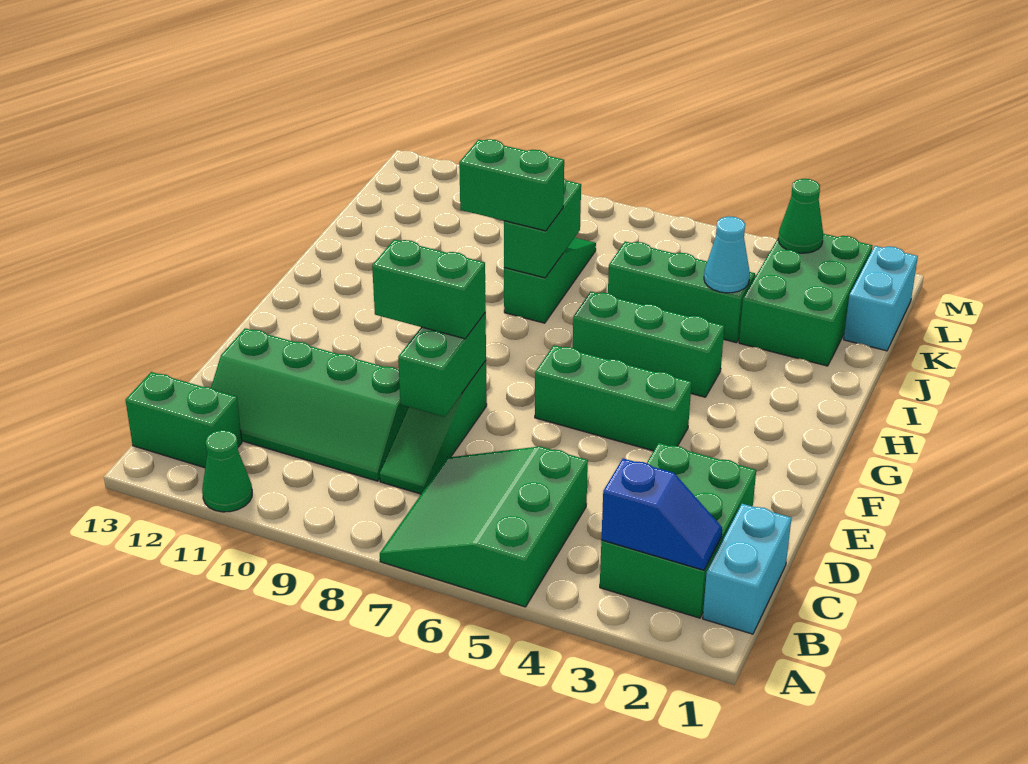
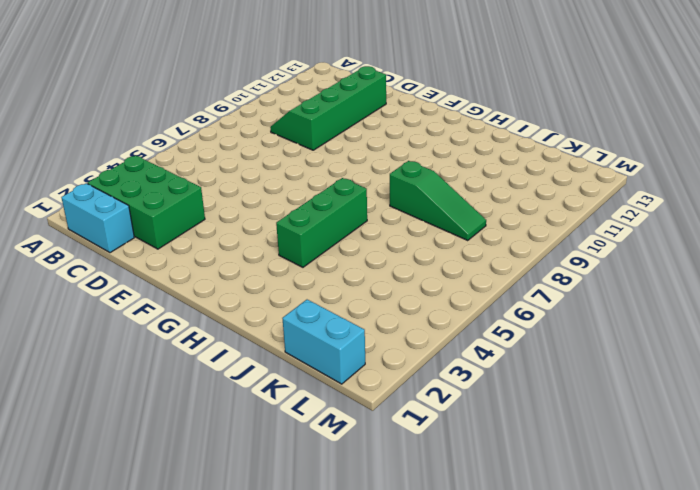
none -> green 3x3 slope [380,446,588,607]
none -> green 1x1 cone [202,430,252,512]
none -> green 1x2 brick [126,372,242,468]

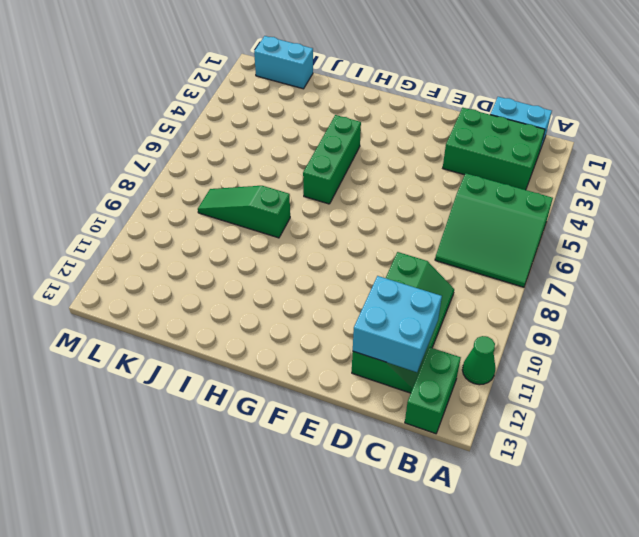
cyan 2x2 brick [353,276,442,372] -> none
none -> green 1x3 slope [380,361,487,494]
none -> green 1x3 brick [535,345,691,451]
none -> green 2x3 brick [739,234,872,366]

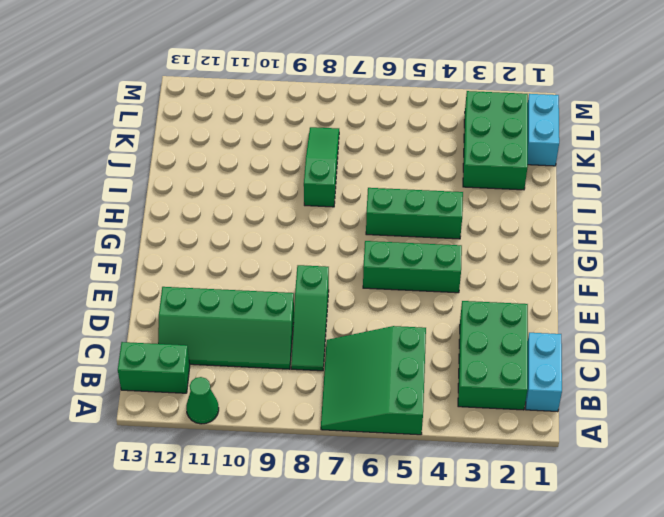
none -> green 1x3 brick [608,241,755,343]
none -> blue 1x2 slope [601,458,722,570]
none -> green 1x2 brick [398,313,486,417]

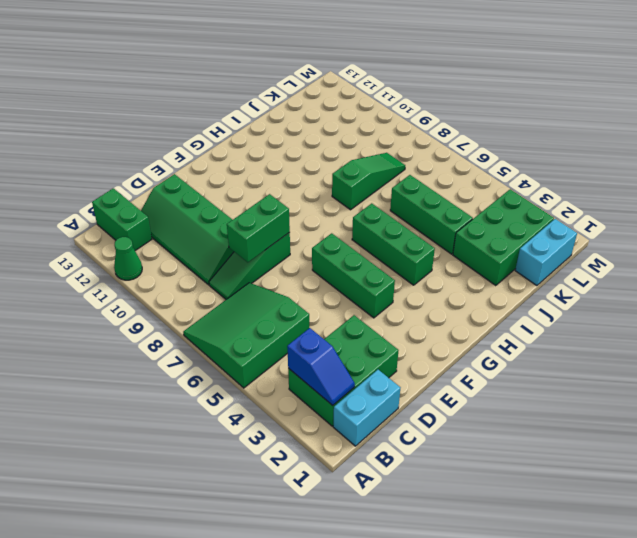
none -> green 1x2 brick [504,179,581,278]
none -> cyan 1x1 cone [704,216,750,293]
none -> green 1x1 cone [778,179,823,253]

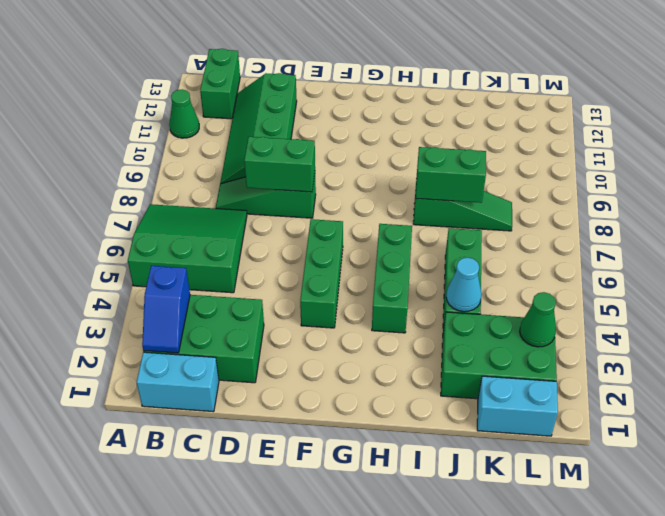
none -> green 1x2 brick [372,239,486,339]
none -> green 1x2 brick [459,139,564,231]

